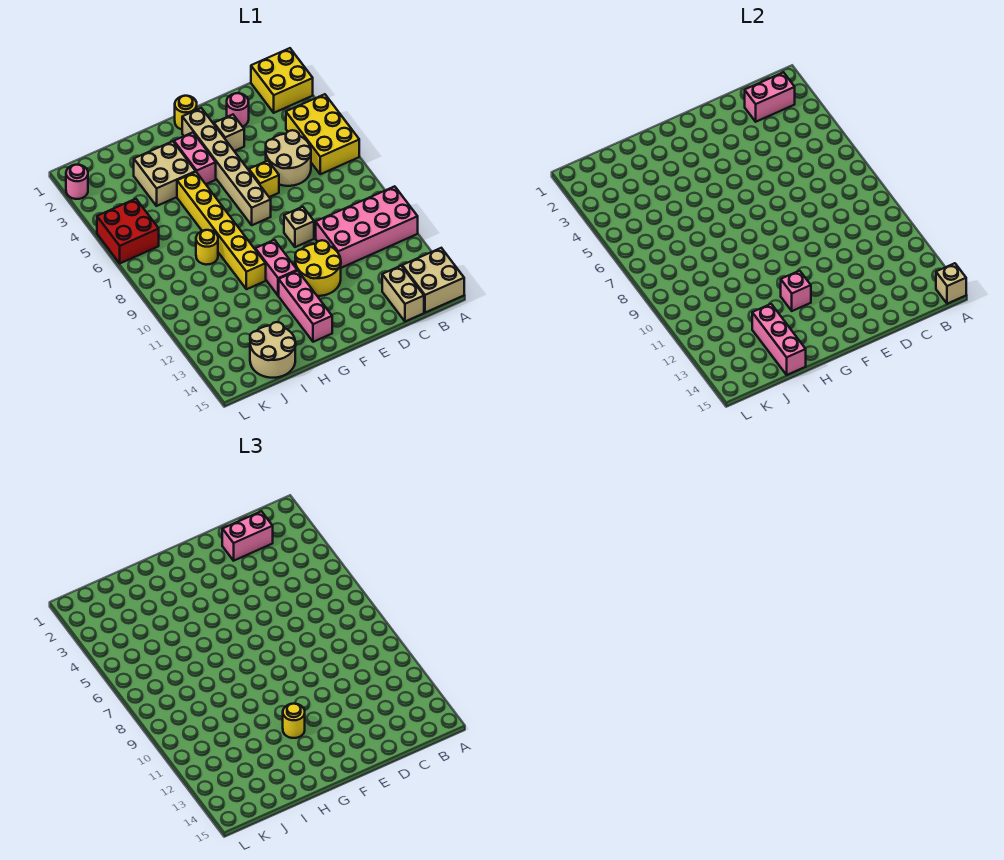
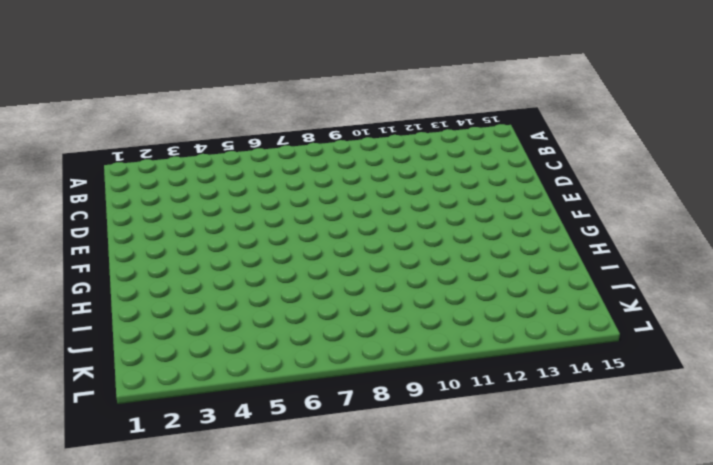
none -> yellow 2x2 brick [251,48,313,113]
none -> yellow 2x3 brick [286,94,359,174]
none -> pink 2x4 brick [316,186,418,268]

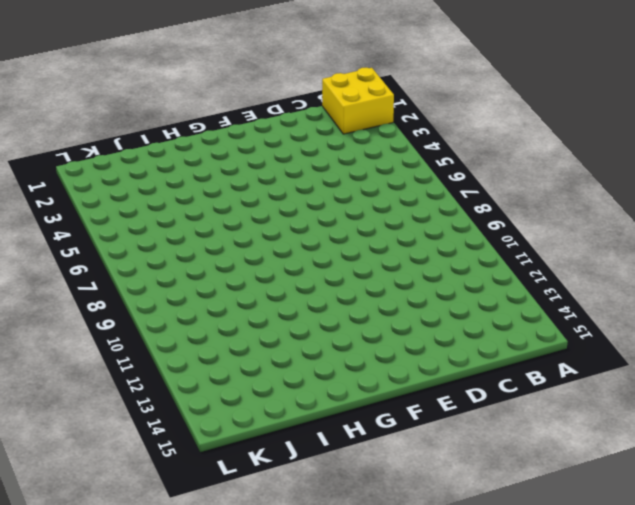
none -> yellow 2x3 brick [286,94,359,174]
none -> pink 2x4 brick [316,186,418,268]
none -> tan 2x2 brick [402,248,464,313]

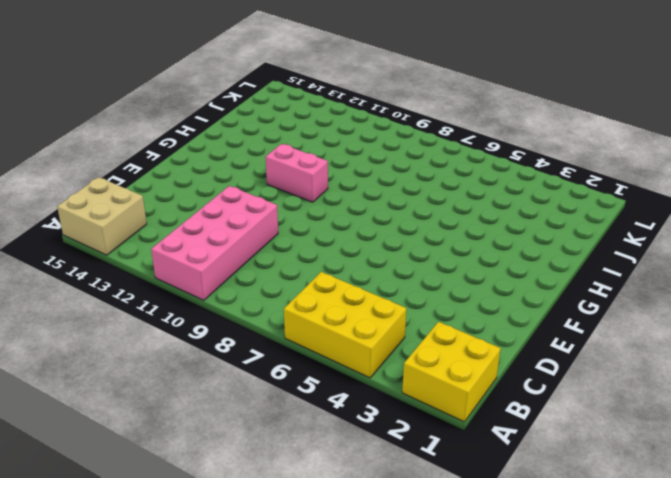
none -> tan 2x2 round brick [266,130,311,186]
none -> tan 1x2 brick [382,266,424,321]
none -> pink 1x1 round brick [227,93,249,127]

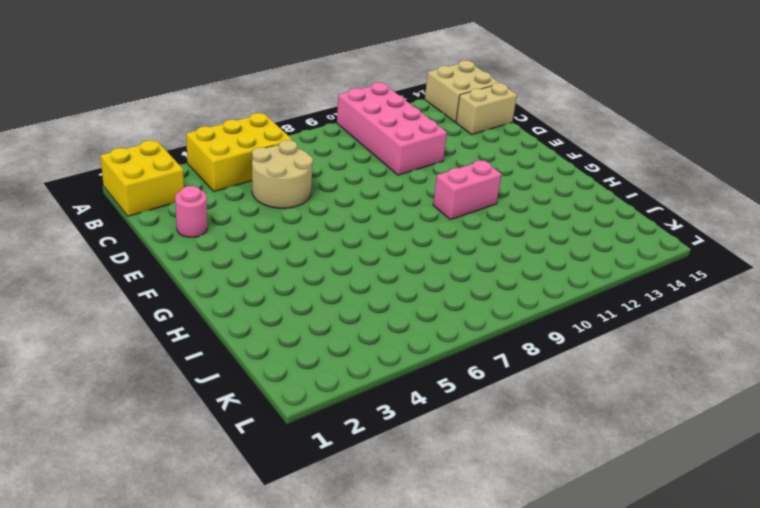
none -> tan 1x1 brick [214,115,244,151]
none -> yellow 1x1 brick [249,161,279,197]
none -> tan 1x1 brick [284,207,314,247]

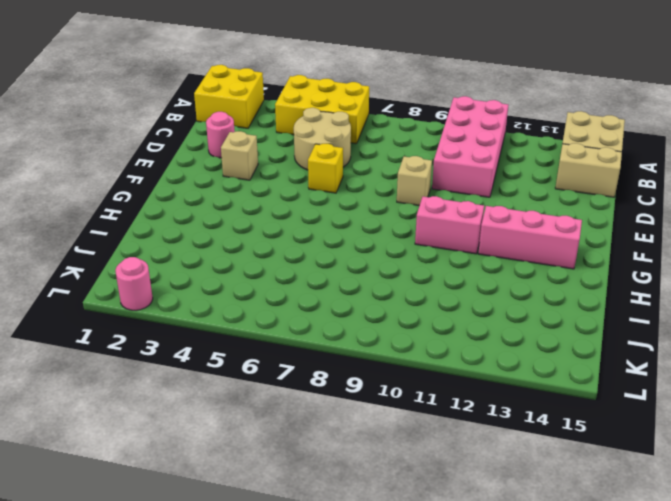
none -> yellow 2x2 round brick [295,240,341,296]
none -> yellow 1x1 round brick [175,96,197,130]
none -> tan 1x6 brick [182,108,271,225]

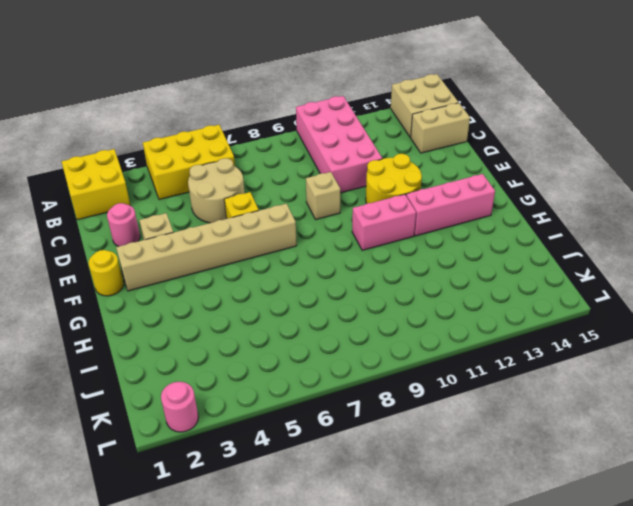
none -> pink 1x2 brick [174,132,216,184]
none -> tan 2x2 brick [134,141,196,206]
none -> yellow 1x6 brick [177,172,266,289]

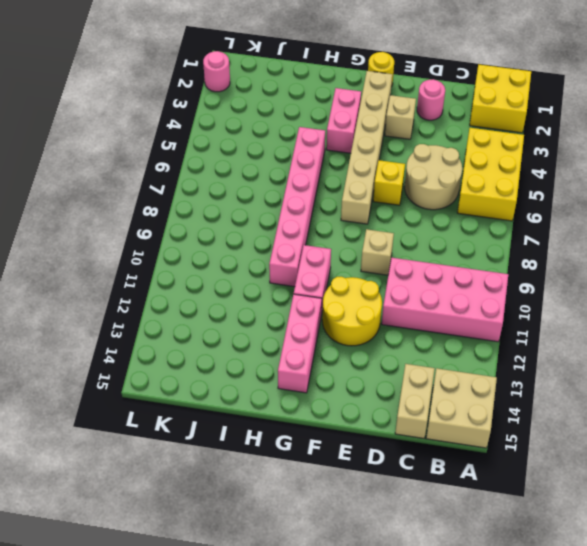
pink 1x6 brick [269,127,325,287] -> yellow 1x6 brick [177,172,266,289]
none -> tan 2x2 brick [134,141,196,206]
none -> yellow 1x1 round brick [196,230,218,265]
none -> tan 2x2 round brick [250,322,296,378]

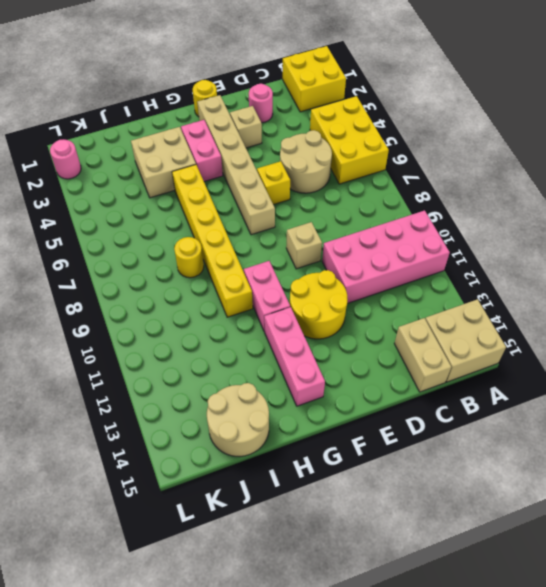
none -> red 2x2 brick [97,199,159,263]
none -> tan 1x1 brick [936,263,966,304]
none -> pink 1x2 brick [745,72,795,122]

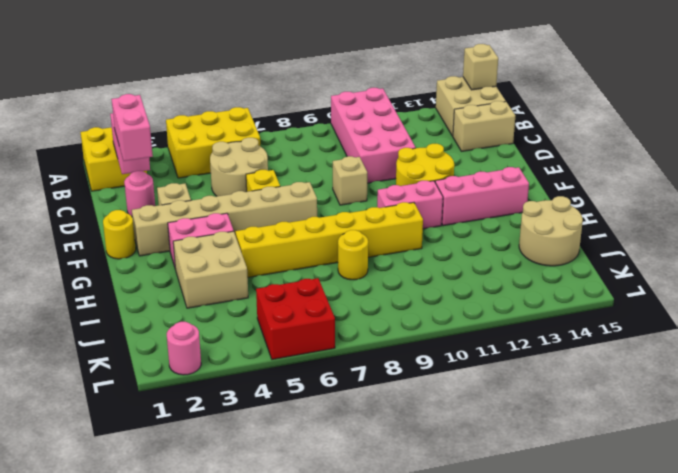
none -> pink 1x1 brick [781,271,811,311]
none -> pink 1x3 brick [752,304,806,375]
none -> yellow 1x1 round brick [283,704,305,738]

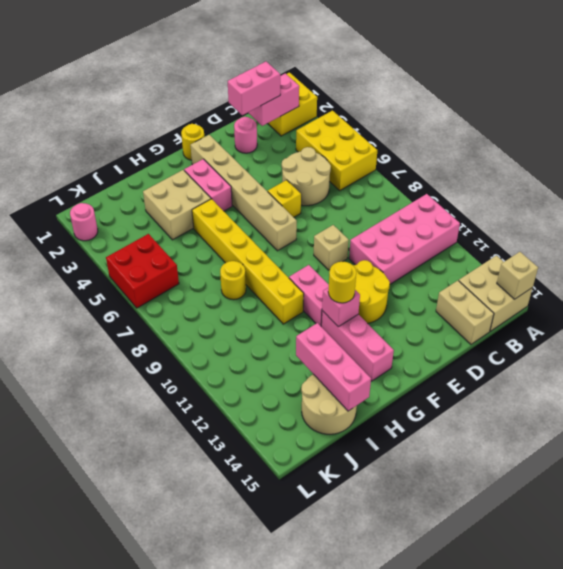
none -> tan 1x1 brick [214,115,244,151]

